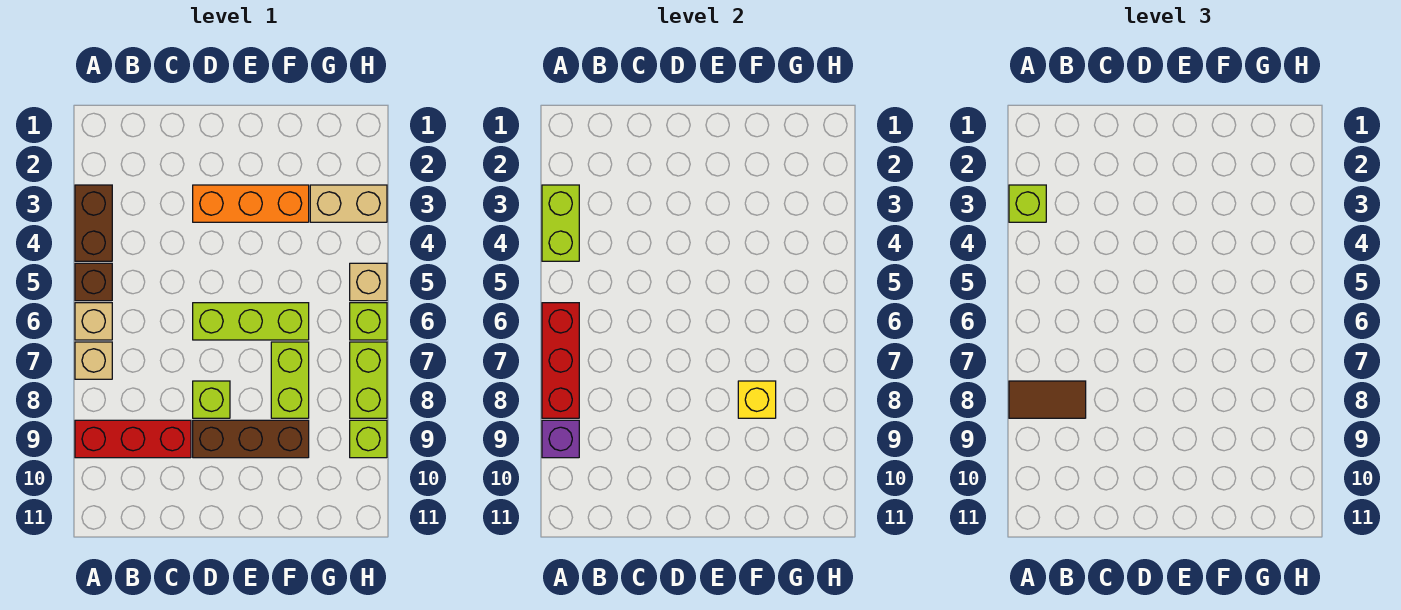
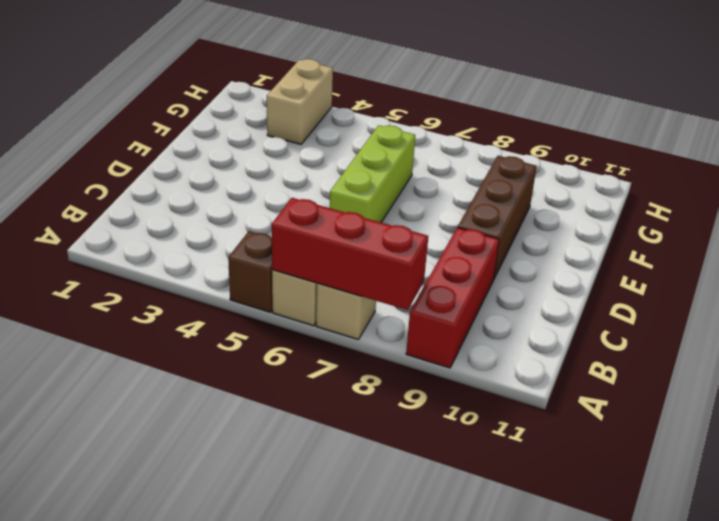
none -> brown 1x2 brick [75,185,112,261]
none -> orange 1x3 brick [193,185,309,222]
none -> lime 1x1 brick [193,381,230,418]

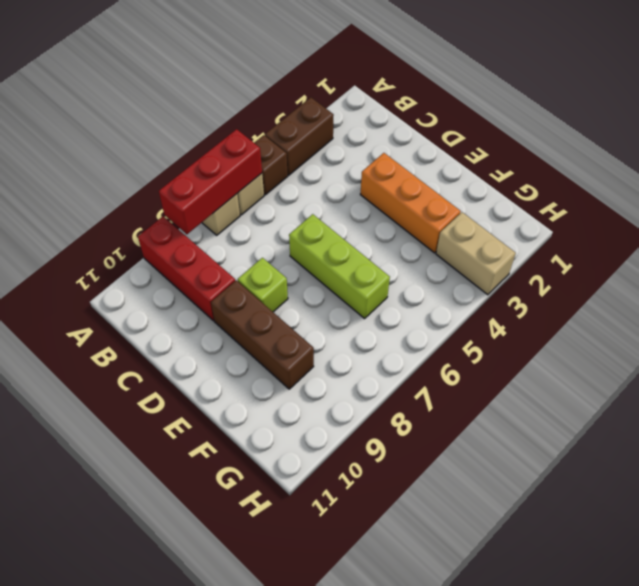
none -> lime 1x2 brick [271,342,309,418]
none -> tan 1x1 brick [350,263,387,301]
none -> lime 1x1 brick [350,303,387,340]

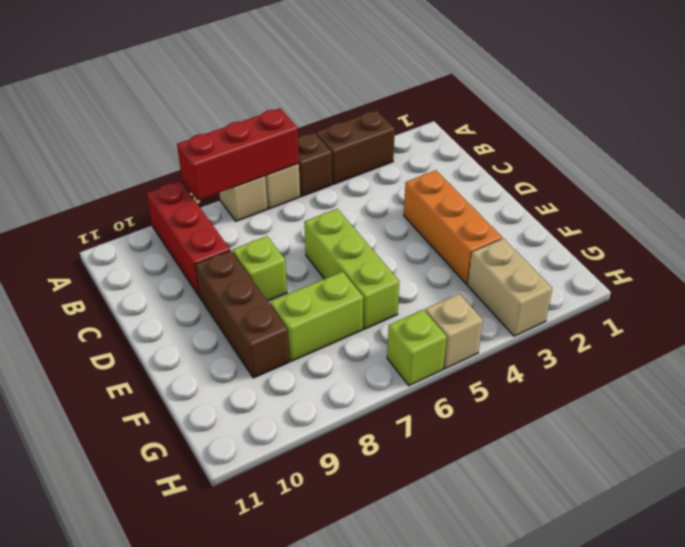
none -> lime 1x2 brick [350,342,387,418]
none -> lime 1x1 brick [350,420,387,458]
none -> lime 1x2 brick [542,185,579,261]

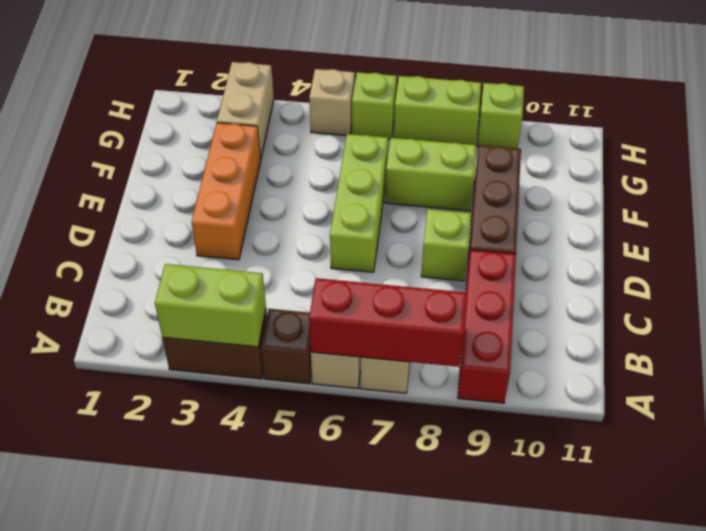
none -> purple 1x1 brick [542,420,579,458]
none -> yellow 1x1 brick [738,381,776,418]
none -> lime 1x1 brick [1009,185,1046,222]

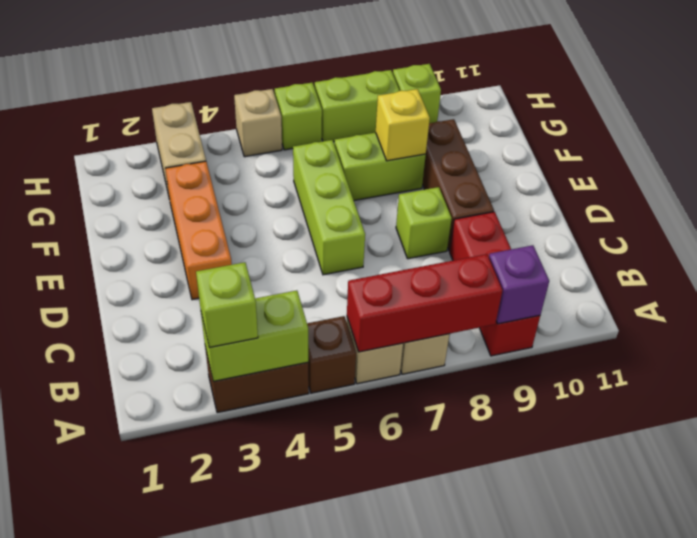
none -> brown 1x2 tile [1009,381,1086,418]

